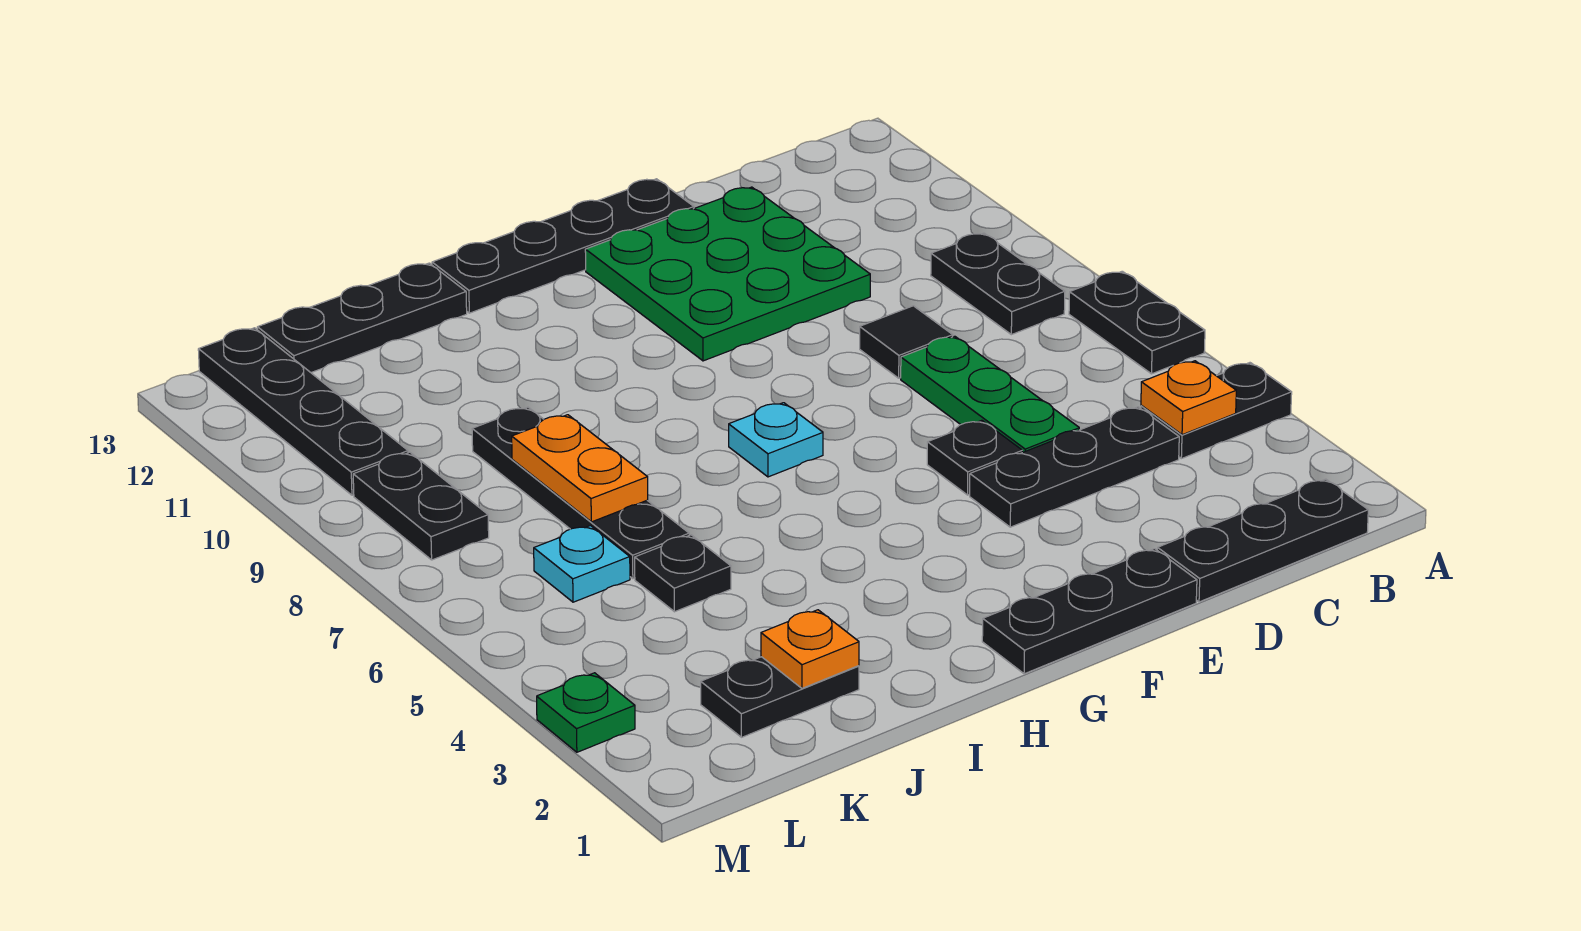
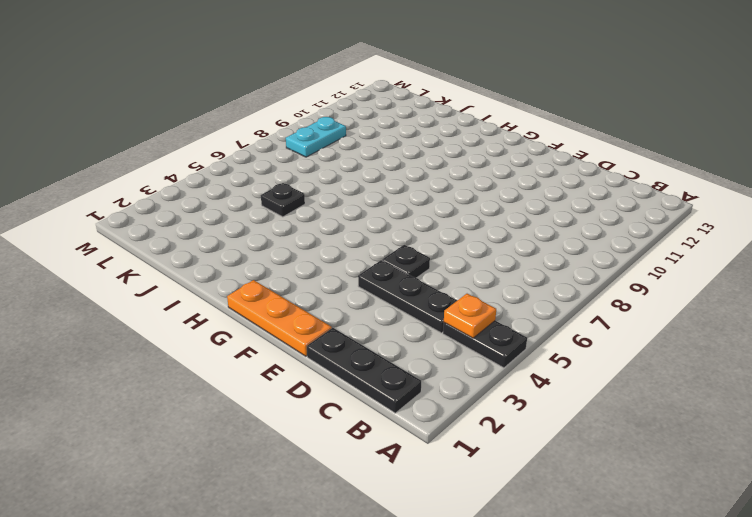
orange 1x3 plate [227,280,332,356] -> black 1x3 plate [982,549,1197,674]
cyan 1x2 plate [286,117,346,157] -> black 1x2 plate [353,452,489,560]
none -> black 1x2 plate [1069,271,1205,374]
none -> black 1x2 plate [931,233,1065,335]
none -> green 1x3 plate [901,336,1079,453]

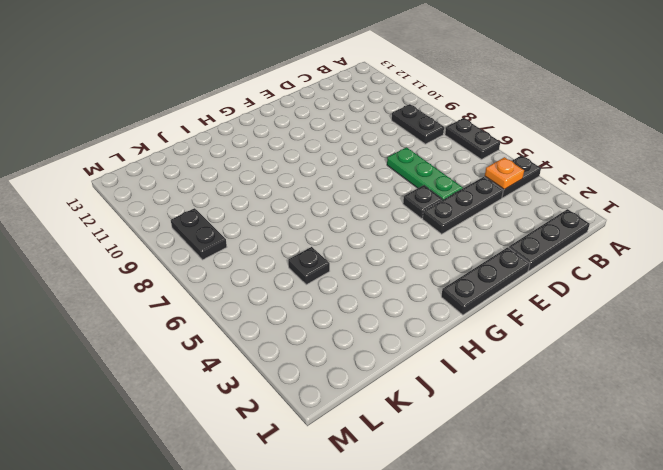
none -> black 1x1 tile [860,306,953,378]
none -> green 3x3 plate [585,187,870,361]
none -> black 1x4 plate [432,179,694,313]

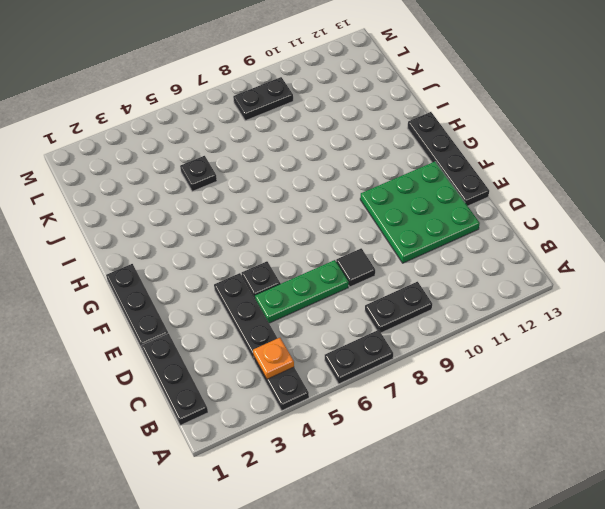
none -> cyan 1x1 plate [729,403,823,477]
none -> black 1x3 plate [257,263,467,373]
none -> black 1x2 plate [701,657,859,737]

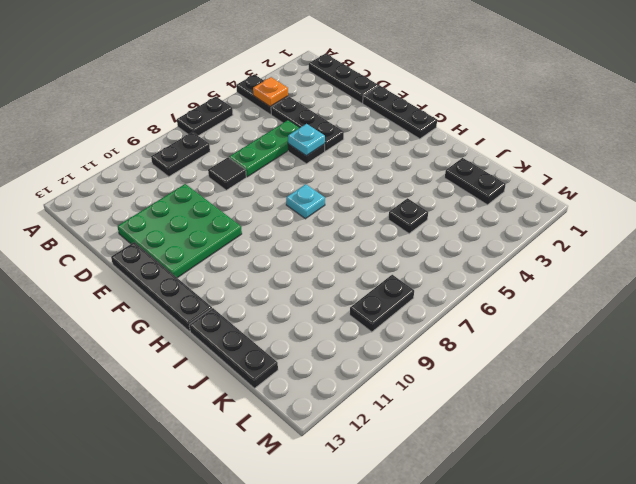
cyan 1x1 plate [288,124,325,156] -> cyan 1x1 plate moved to [534,526,630,602]
none -> black 1x4 plate [472,407,689,579]
none -> black 1x4 plate [198,328,408,495]
none -> green 1x1 plate [537,673,635,752]

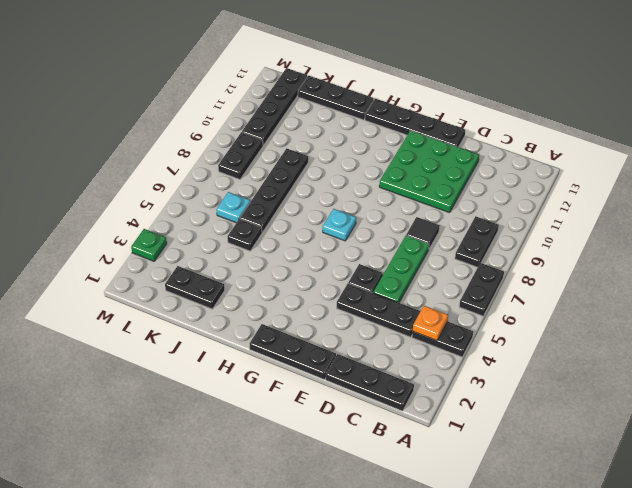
none -> orange 1x1 plate [761,610,859,688]
none -> orange 1x2 plate [512,415,648,522]

